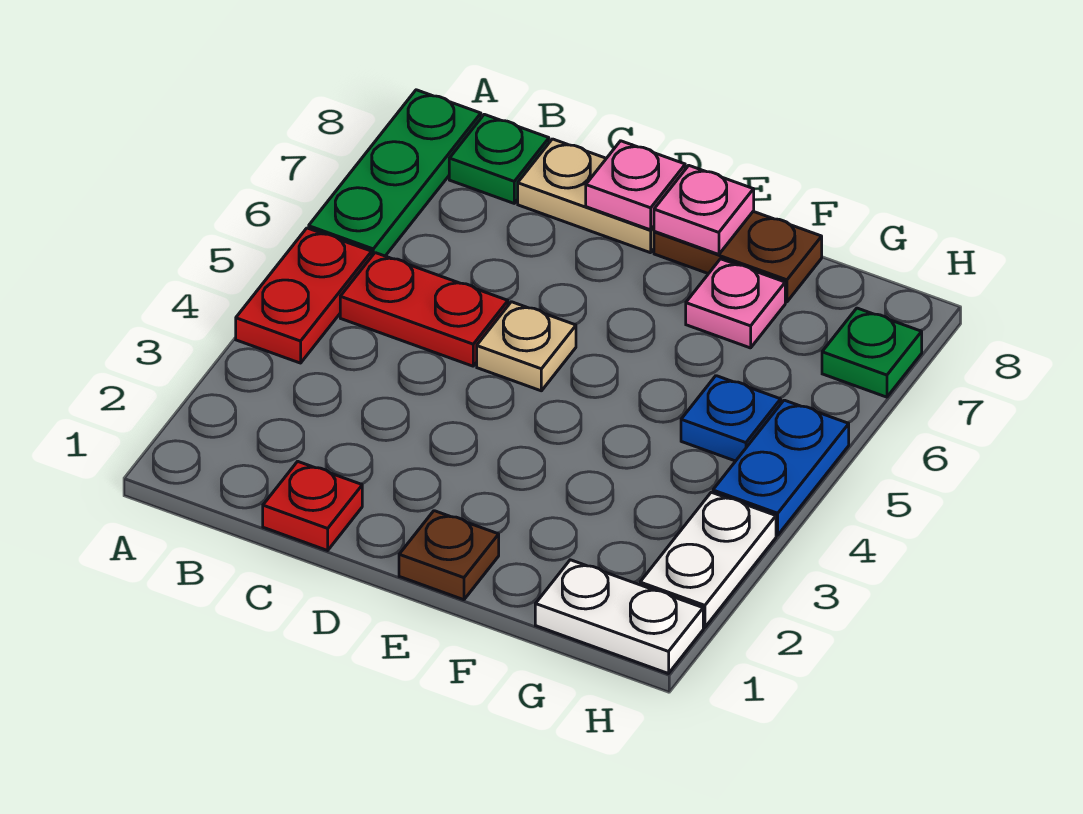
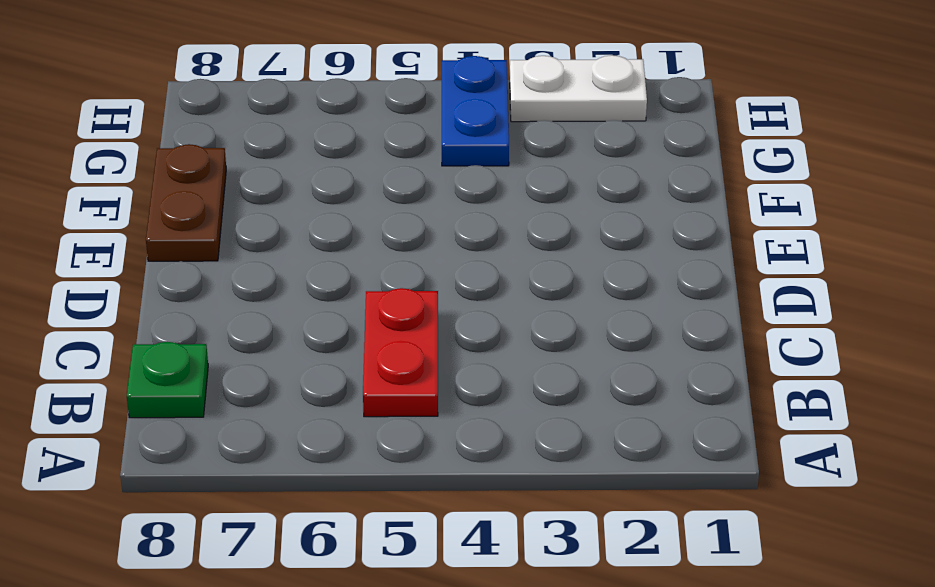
blue 1x2 plate [442,56,509,166] -> blue 1x2 plate turned to [713,400,849,535]
none -> red 1x2 plate [236,228,372,363]
none -> green 1x3 plate [309,90,481,256]
none -> red 1x1 plate [263,461,362,550]

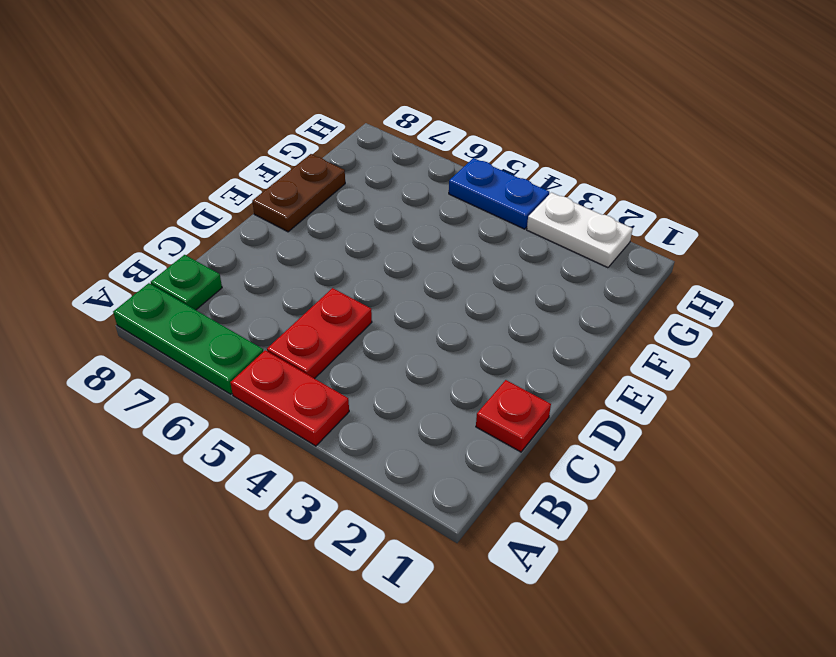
none -> tan 1x2 plate [518,139,654,253]
none -> tan 1x1 plate [477,302,576,391]
none -> brown 1x1 plate [399,511,499,600]

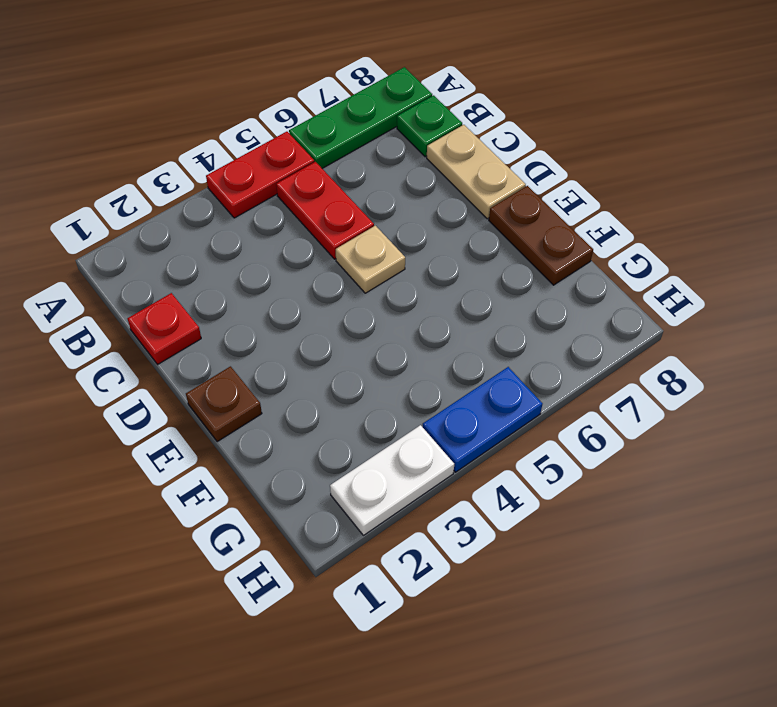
none -> pink 1x1 plate [686,259,785,348]
none -> white 1x2 plate [535,560,703,674]
none -> blue 1x1 plate [681,376,781,461]

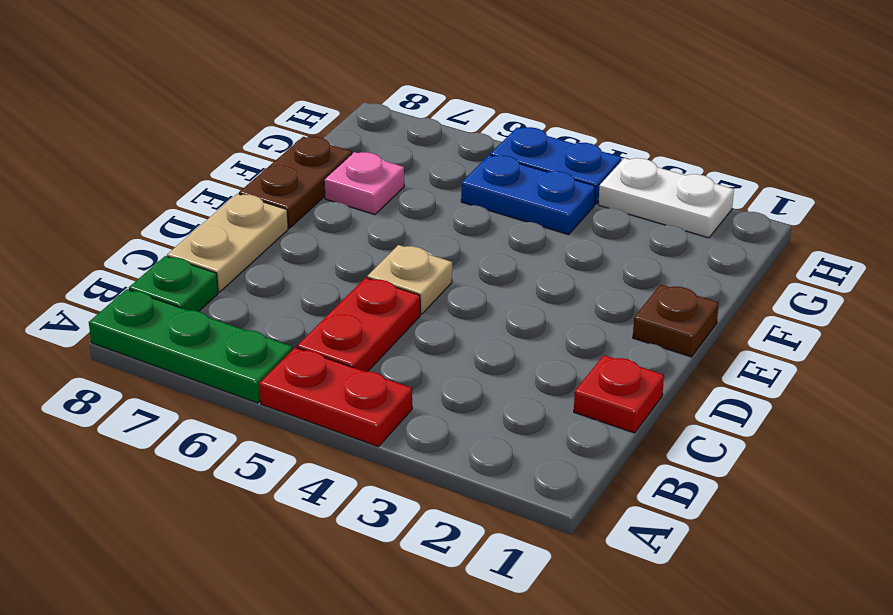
blue 1x2 plate [461,155,595,235] -> blue 1x1 plate [681,376,781,461]
none -> white 1x2 plate [535,560,703,674]
none -> green 1x1 plate [822,308,922,397]
none -> pink 1x1 plate [586,141,685,230]

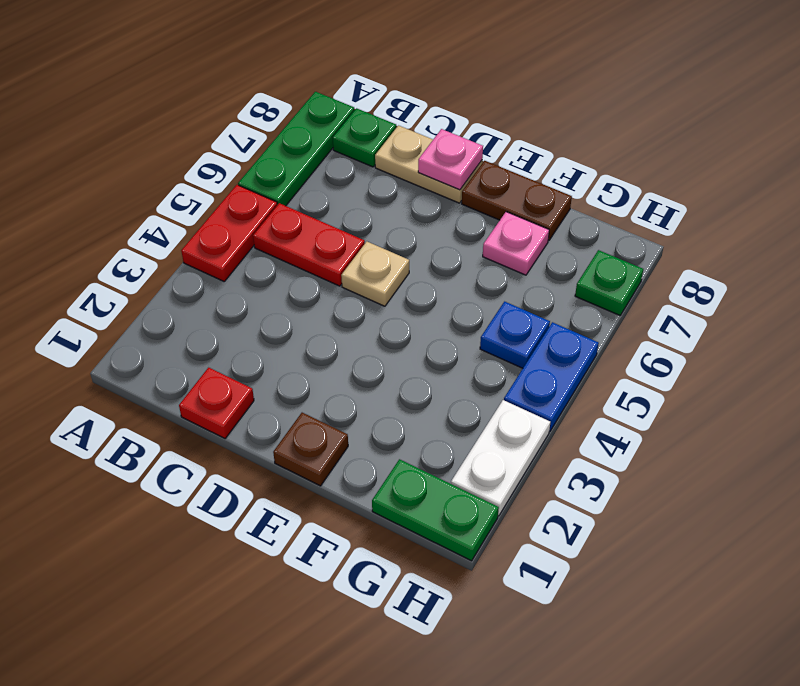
green 1x2 plate [372,459,499,561] -> white 1x2 plate [535,560,703,674]
none -> pink 1x1 plate [654,166,754,255]

